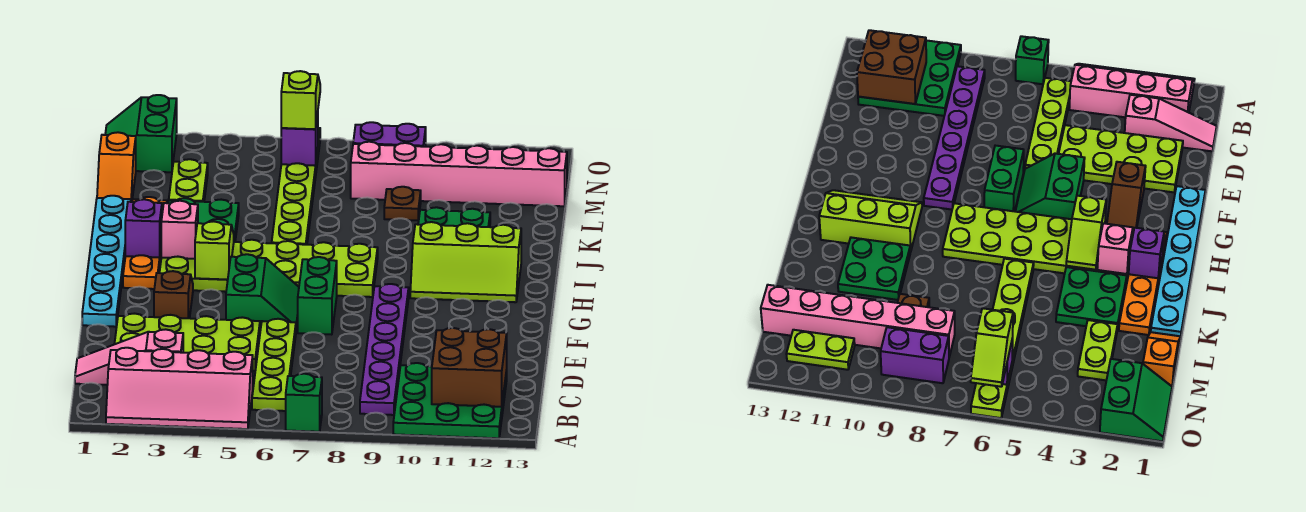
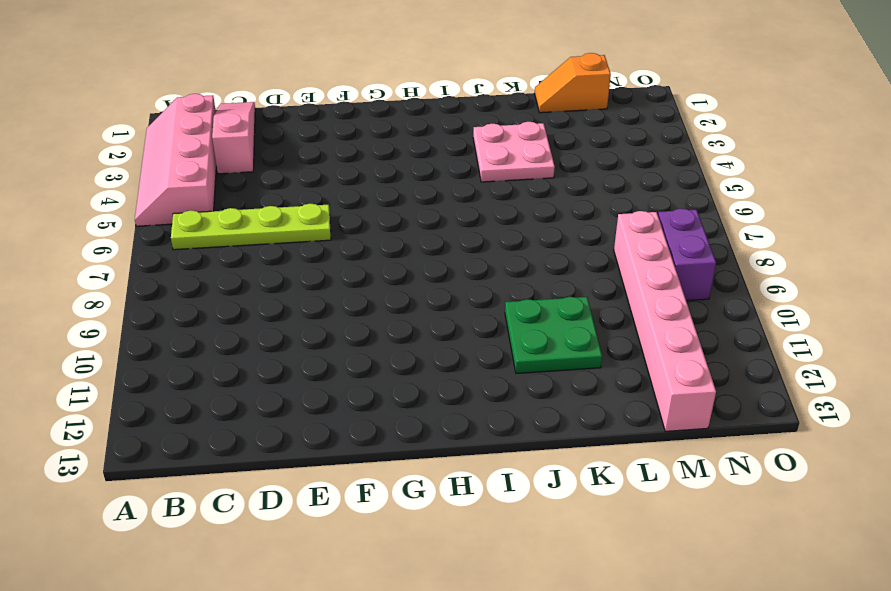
pink 2x2 plate [473,122,555,182] -> green 2x2 plate [168,198,239,242]
none -> green 1x1 brick [286,374,322,432]
none -> green 3x3 plate [393,363,507,438]
none -> purple 1x6 plate [360,284,409,415]
none -> lime 2x4 plate [115,314,260,371]

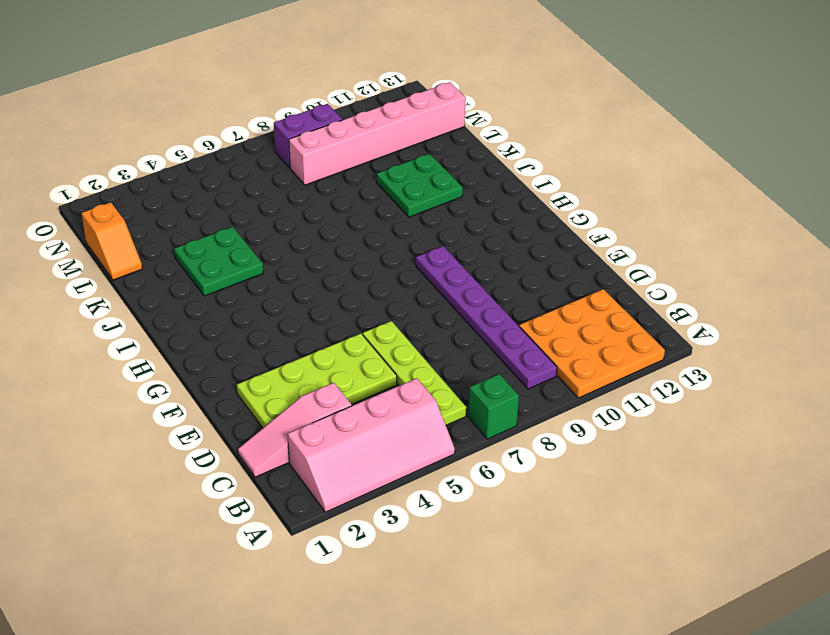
orange 3x3 plate [519,289,665,398] -> green 3x3 plate [393,363,507,438]
none -> cyan 1x6 plate [82,196,131,327]
none -> brown 1x2 slope [154,271,193,318]
none -> green 2x2 slope [226,254,299,331]
none -> green 1x2 brick [298,257,337,335]

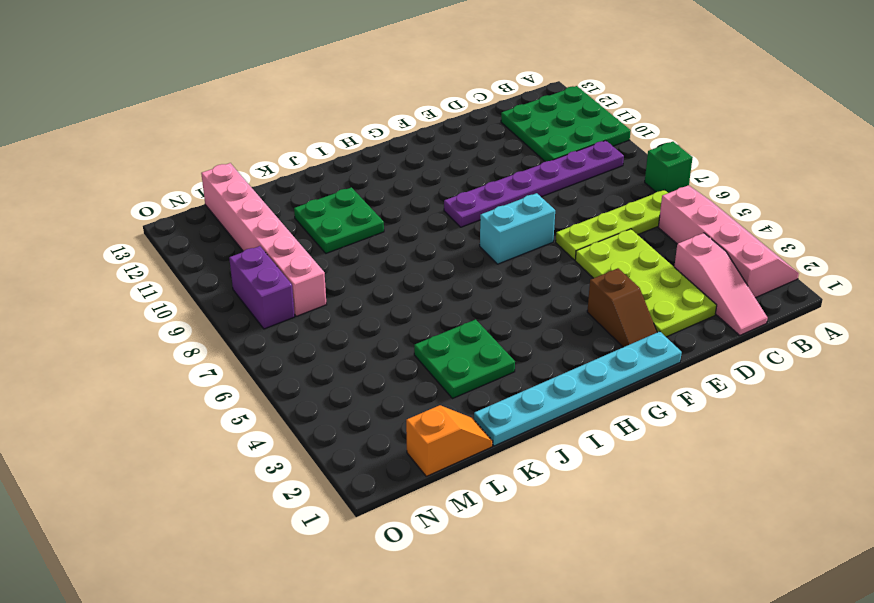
brown 1x2 slope [587,268,657,347] -> brown 1x2 slope turned to [154,271,193,318]
cyan 1x2 brick [480,193,555,264] -> green 1x2 brick [298,257,337,335]
none -> green 2x2 slope [226,254,299,331]
none -> orange 1x4 plate [123,197,167,289]
none -> lime 2x6 plate [160,240,378,297]
none -> lime 2x3 slope [410,222,521,302]

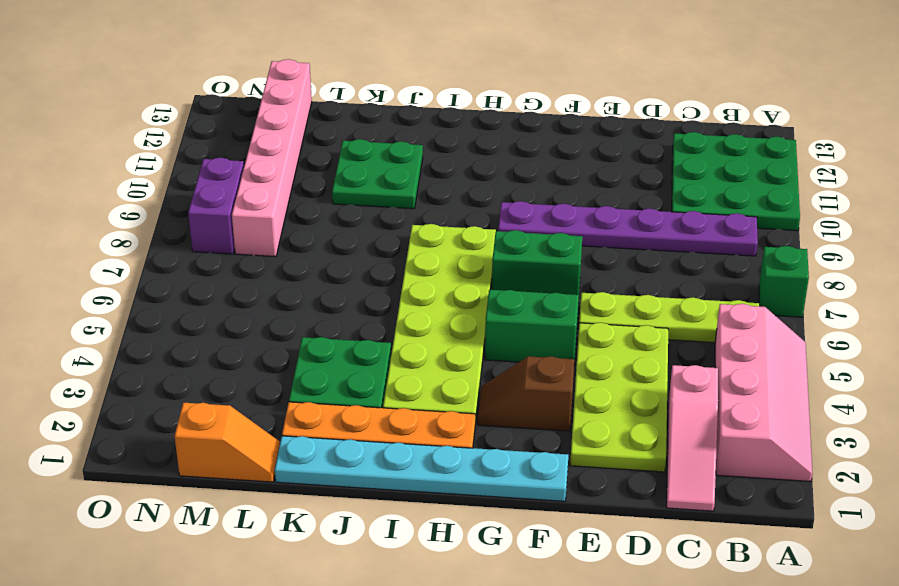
none -> lime 2x3 slope [410,222,521,302]
none -> lime 1x6 plate [272,128,320,245]
none -> lime 1x2 plate [169,159,208,202]
none -> brown 1x1 plate [384,187,421,220]

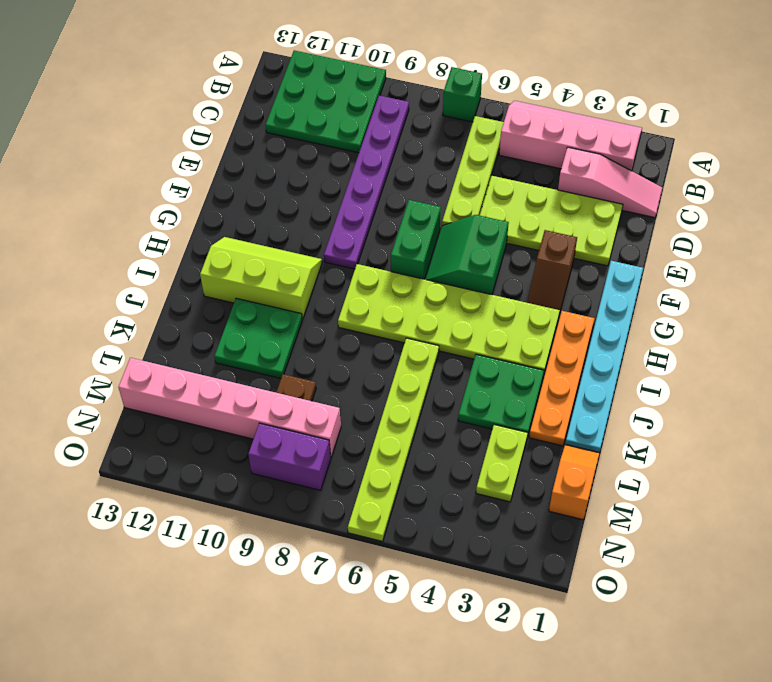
none -> green 2x2 slope [105,95,177,172]
none -> lime 1x2 plate [786,330,855,370]
none -> brown 2x2 brick [432,328,507,407]
none -> lime 1x2 slope [195,221,234,280]

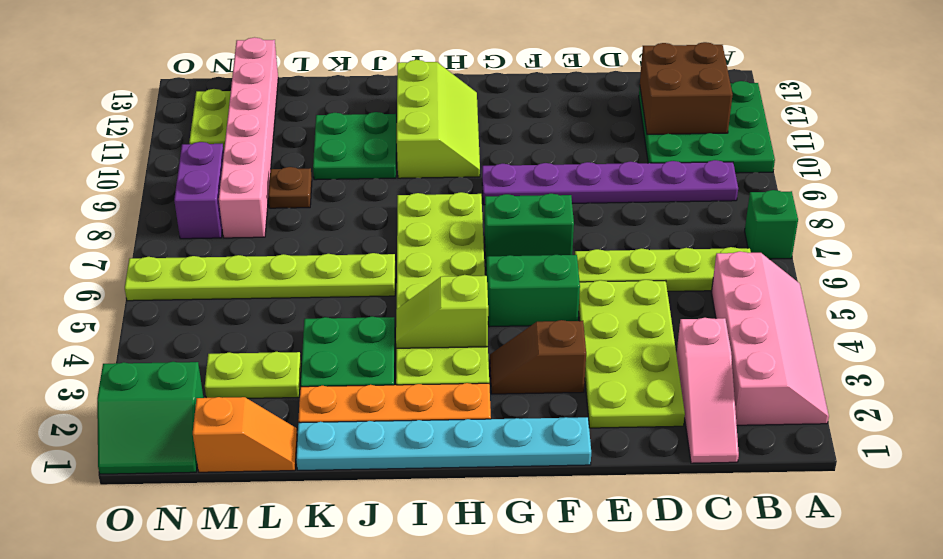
none -> purple 1x1 brick [125,199,162,257]
none -> pink 1x1 brick [161,201,198,259]
none -> purple 1x1 brick [281,114,318,166]
none -> lime 1x2 slope [281,71,320,129]

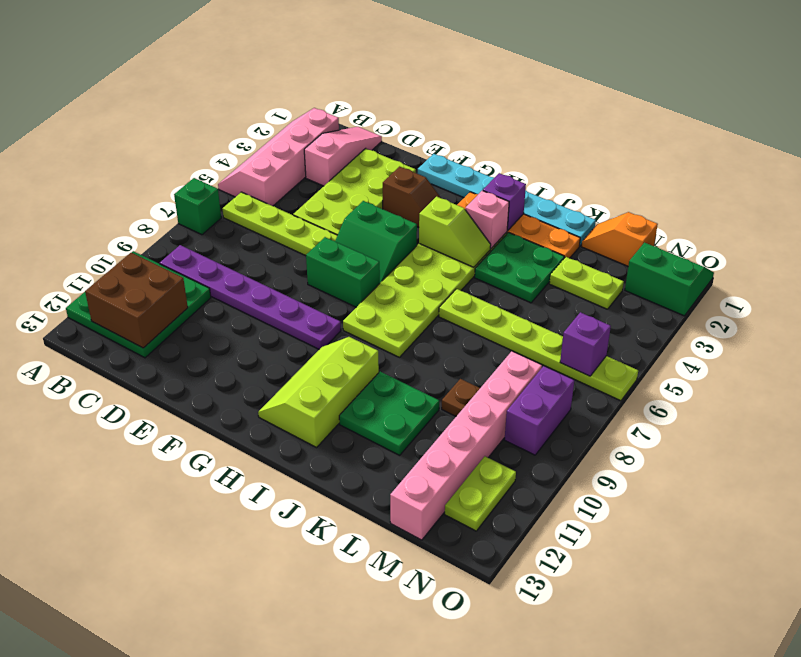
none -> lime 1x2 slope [281,71,320,129]

